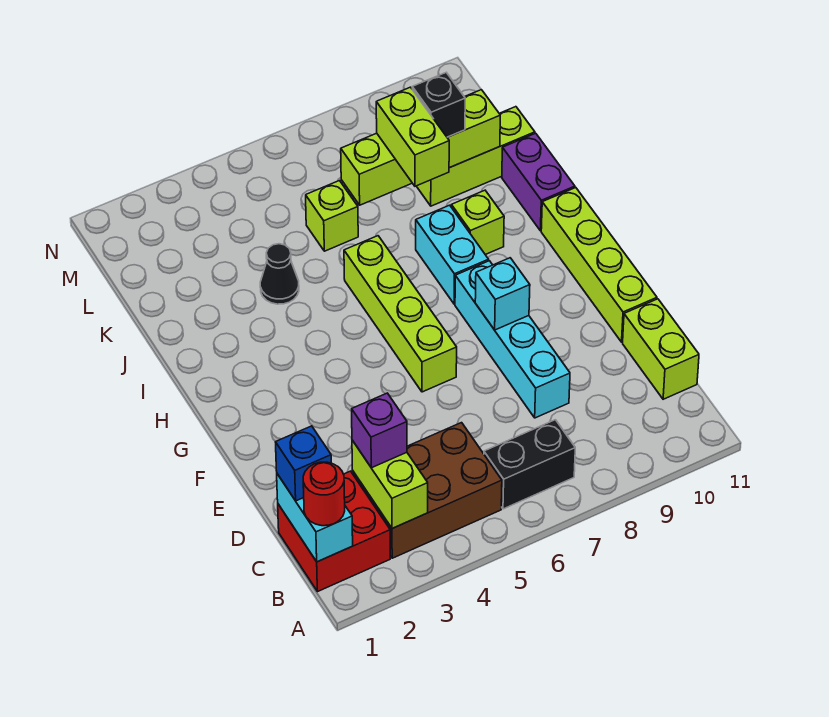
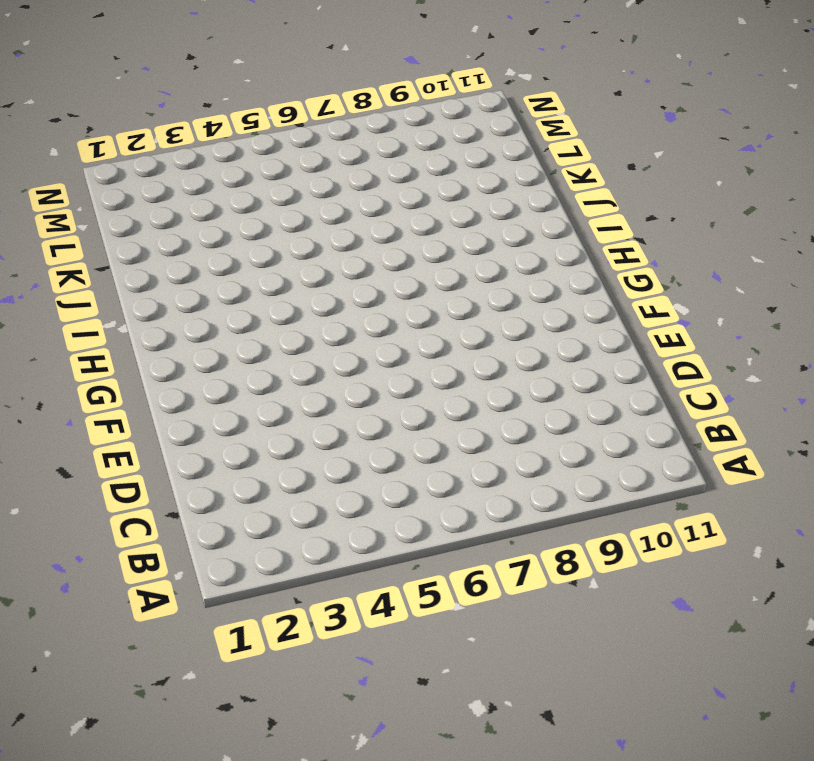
none -> red 2x2 brick [278,471,390,592]
none -> brown 2x3 brick [353,423,502,558]
none -> black 1x2 brick [484,420,575,509]

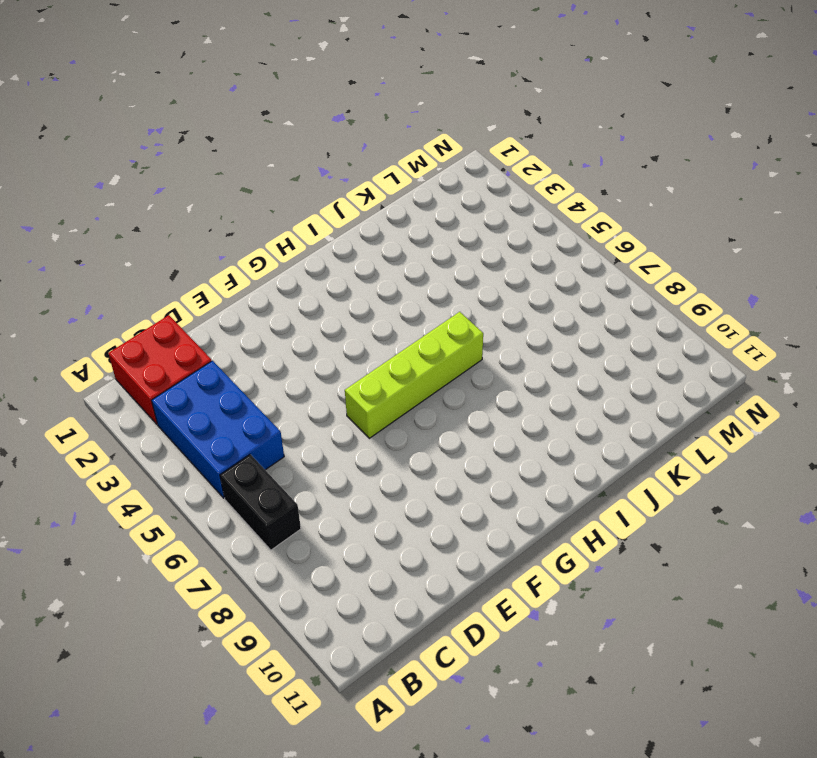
blue 2x3 brick [152,361,284,498] -> brown 2x3 brick [353,423,502,558]
none -> lime 1x2 brick [623,299,699,399]
none -> cyan 1x4 brick [455,261,570,418]
none -> lime 1x4 brick [541,188,657,342]

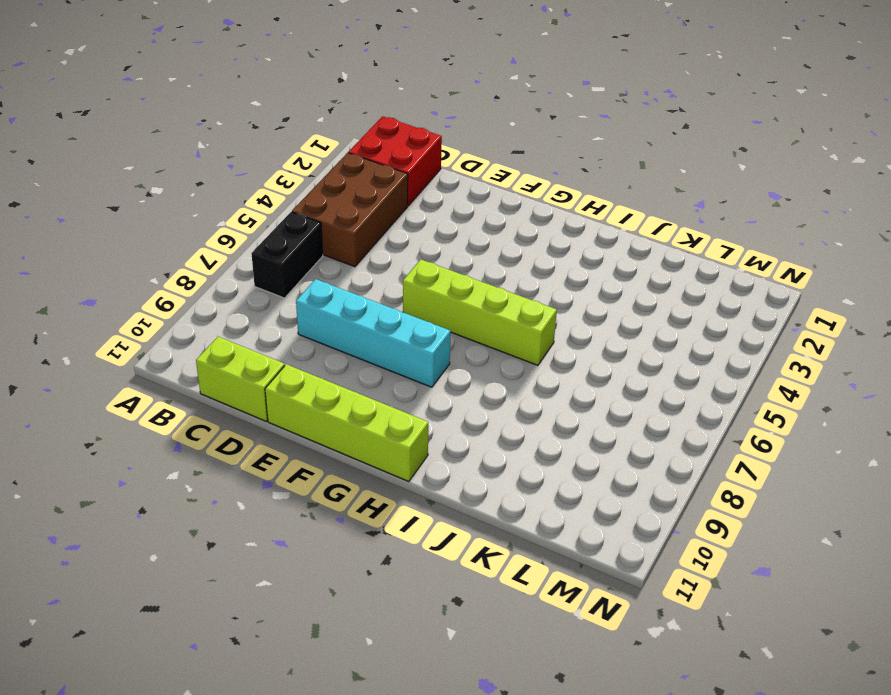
none -> cyan 1x2 brick [416,205,489,304]
none -> lime 1x1 brick [451,190,504,255]
none -> purple 1x2 brick [502,133,575,231]

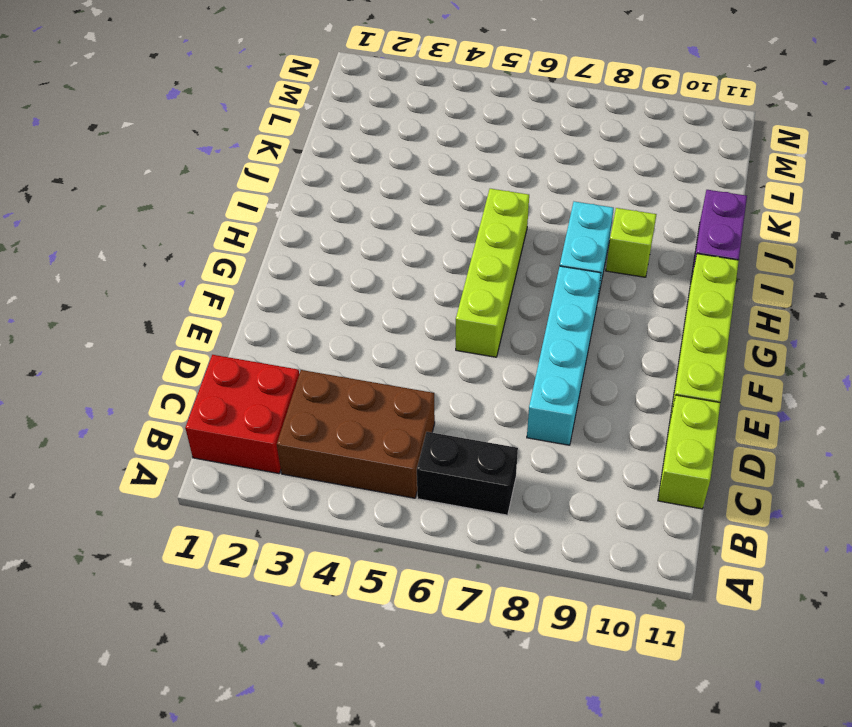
none -> black 1x1 cone [260,244,299,304]
none -> lime 1x1 brick [306,181,358,251]
none -> lime 1x3 brick [417,107,535,206]

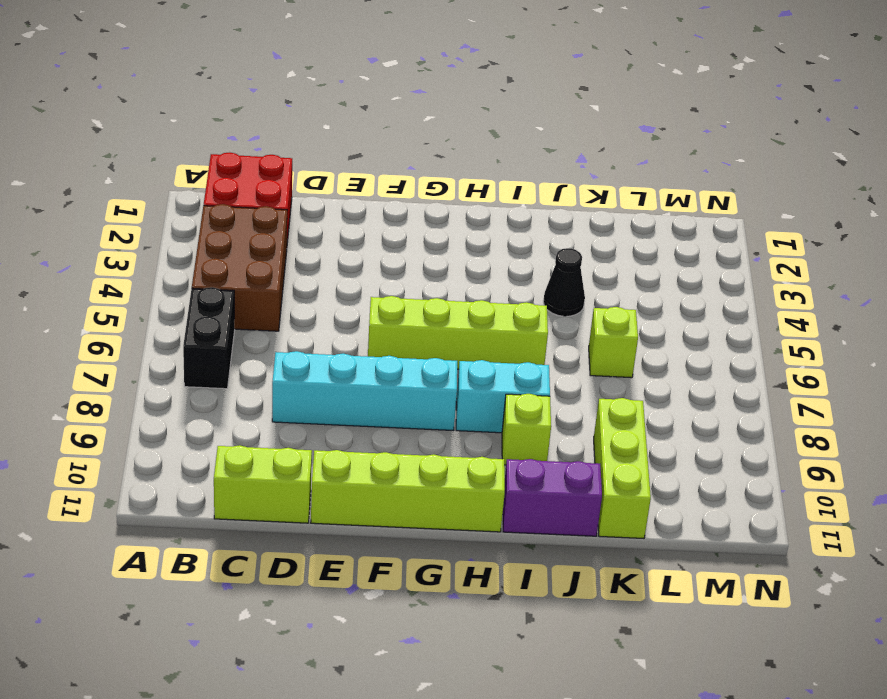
none -> cyan 1x2 brick [277,474,353,562]
none -> lime 1x2 brick [352,440,428,529]
none -> cyan 1x1 brick [475,258,530,330]

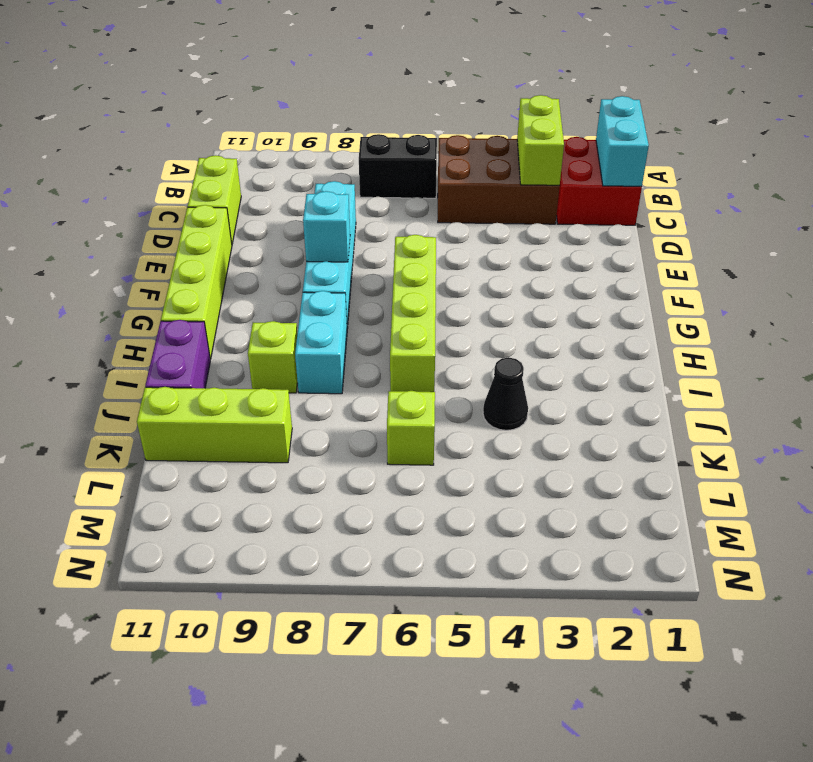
none -> lime 1x4 brick [341,90,500,205]
none -> red 1x1 round brick [303,462,345,526]
none -> blue 1x1 brick [276,426,331,501]

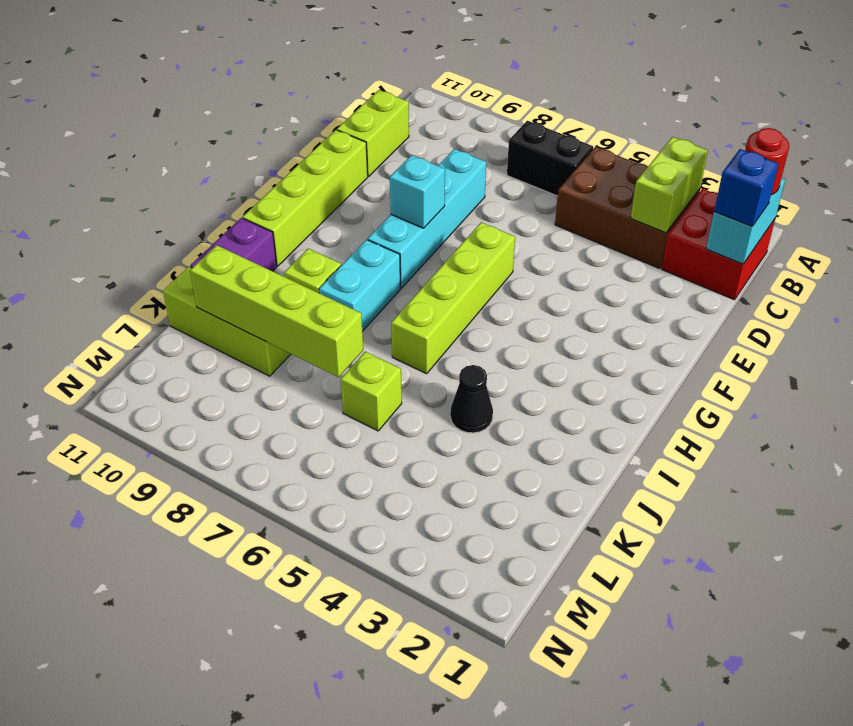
none -> purple 1x1 brick [352,393,407,468]
none -> lime 1x2 brick [376,87,449,186]
none -> black 1x1 brick [412,73,465,137]

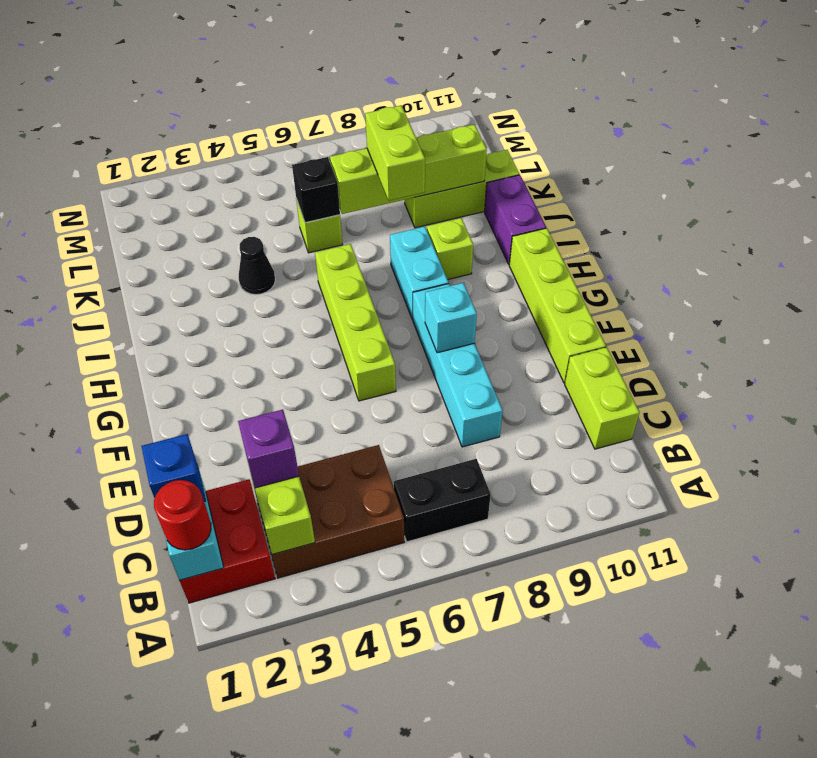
black 1x1 brick [292,157,340,223] -> black 1x1 brick moved to [412,73,465,137]

